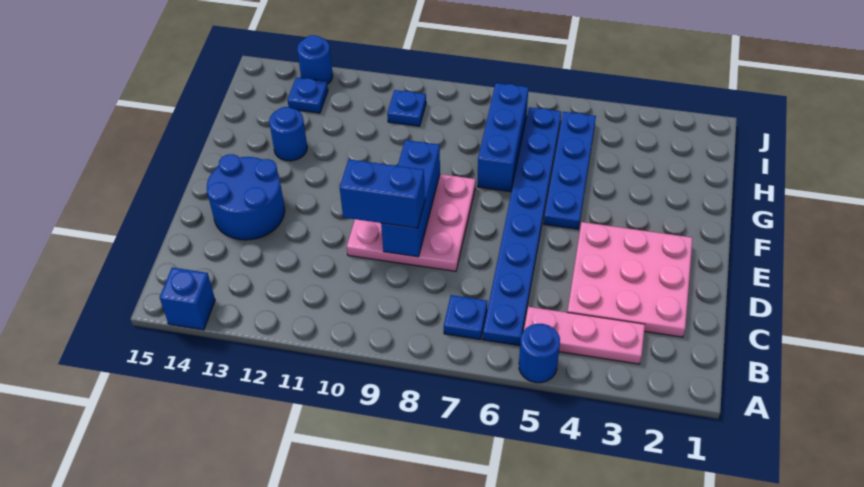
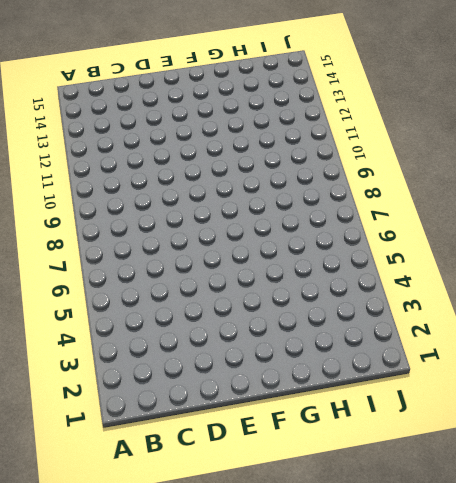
none -> blue 1x1 round brick [519,324,560,383]
none -> blue 1x1 brick [160,267,215,330]
none -> pink 1x3 plate [524,307,645,364]

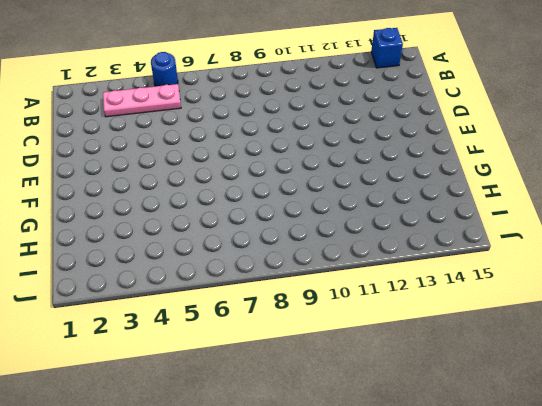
none -> blue 1x8 plate [483,107,561,346]
none -> blue 1x1 plate [444,295,487,340]
none -> pink 3x3 plate [567,222,693,337]

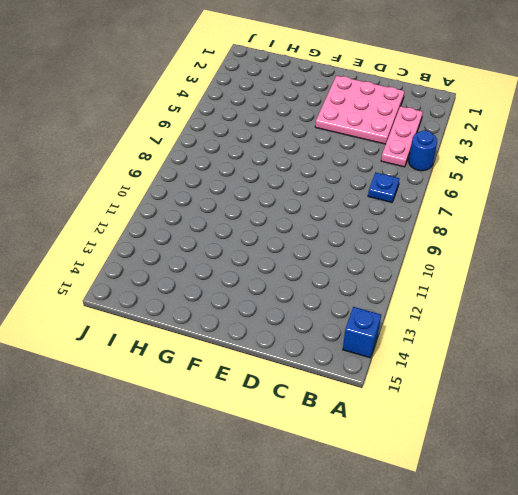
none -> blue 1x8 plate [483,107,561,346]
none -> pink 3x3 plate [347,174,476,271]
none -> blue 2x2 round brick [207,154,285,240]

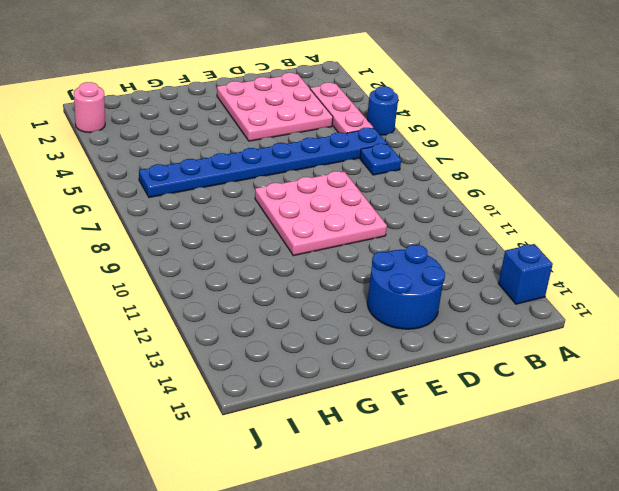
pink 1x1 round brick [74,82,105,132] -> none
none -> blue 1x4 plate [544,112,596,229]
none -> blue 1x3 brick [477,83,528,192]
none -> blue 1x1 round brick [269,107,307,161]

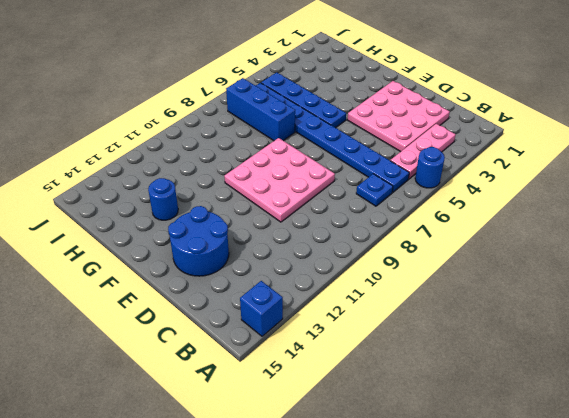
none -> blue 1x1 plate [387,90,426,126]
none -> blue 1x1 plate [288,77,328,113]
none -> blue 1x1 round brick [297,35,333,84]

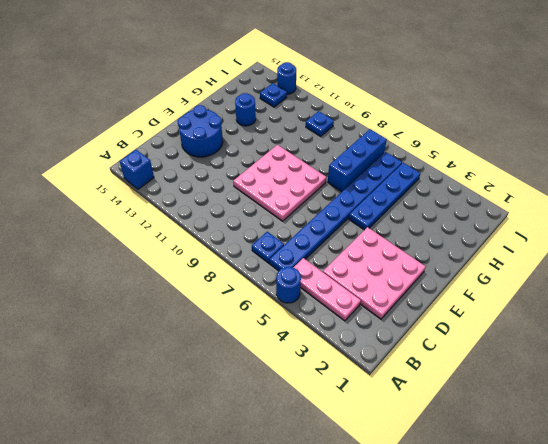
none -> blue 1x3 brick [381,140,440,257]
none -> blue 1x2 brick [340,159,425,228]

